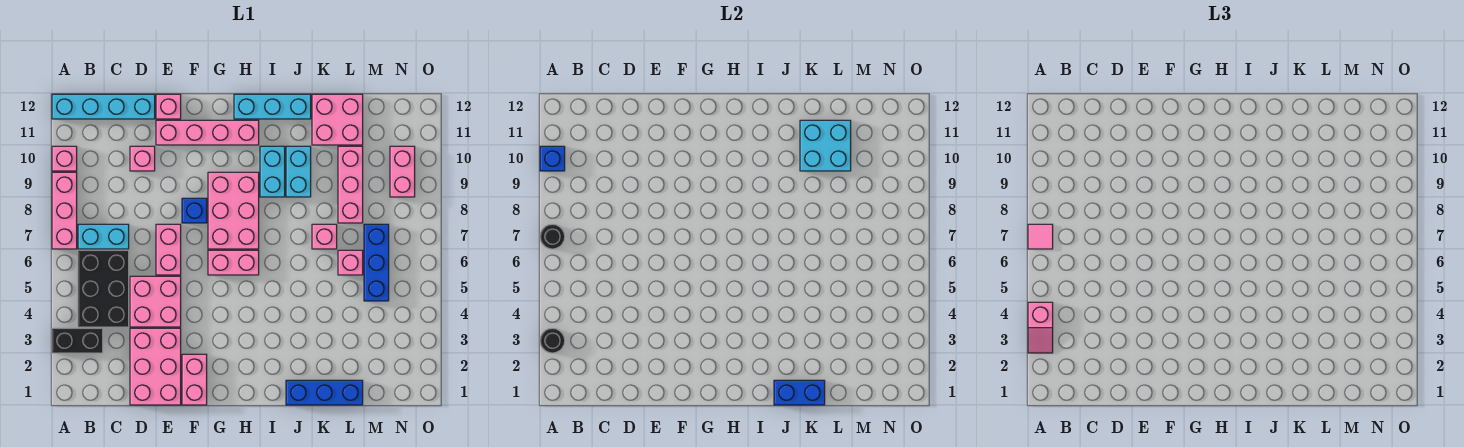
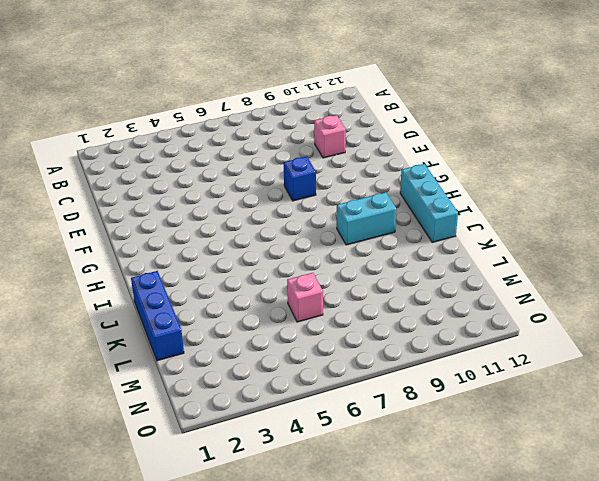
none -> black 1x2 brick [52,328,103,353]
none -> pink 1x3 brick [52,172,77,249]
none -> pink 1x1 brick [52,146,77,171]
none -> cyan 1x4 brick [52,94,155,119]

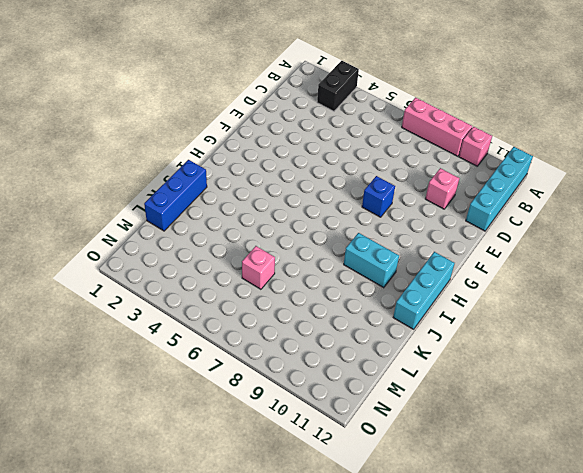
none -> black 2x3 brick [78,250,129,327]
none -> cyan 1x2 brick [78,224,129,249]
none -> pink 2x3 brick [130,328,181,405]
none -> pink 2x2 brick [130,276,181,327]

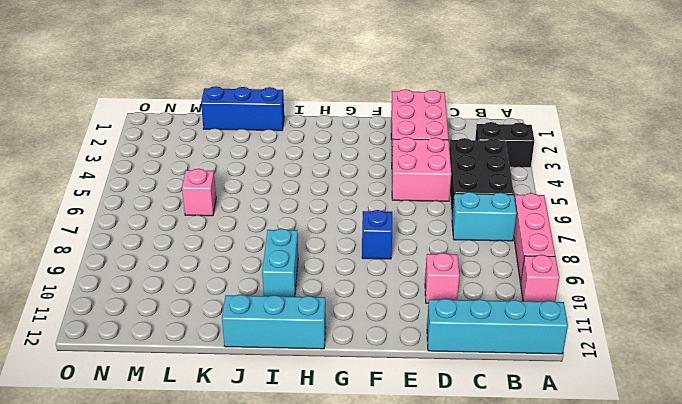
none -> pink 1x2 brick [156,224,181,275]
none -> pink 1x4 brick [156,120,259,145]
none -> pink 1x1 brick [156,94,181,119]
none -> pink 1x2 brick [182,354,207,405]

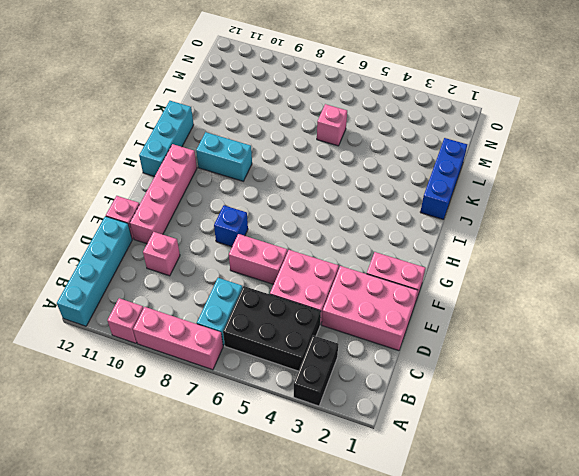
none -> pink 1x2 brick [208,250,259,275]
none -> pink 2x3 brick [208,172,259,249]
none -> cyan 1x2 brick [286,146,311,197]
none -> pink 1x1 brick [312,224,337,249]

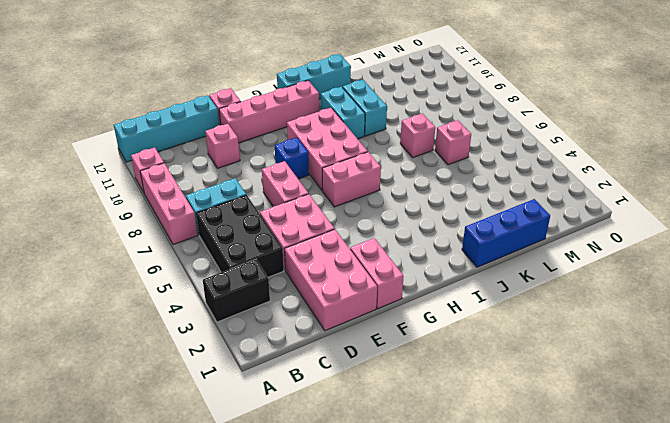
none -> pink 2x2 brick [312,94,363,145]
none -> pink 1x3 brick [338,146,363,223]
none -> blue 1x3 brick [364,224,389,301]
none -> pink 1x2 brick [390,146,415,197]

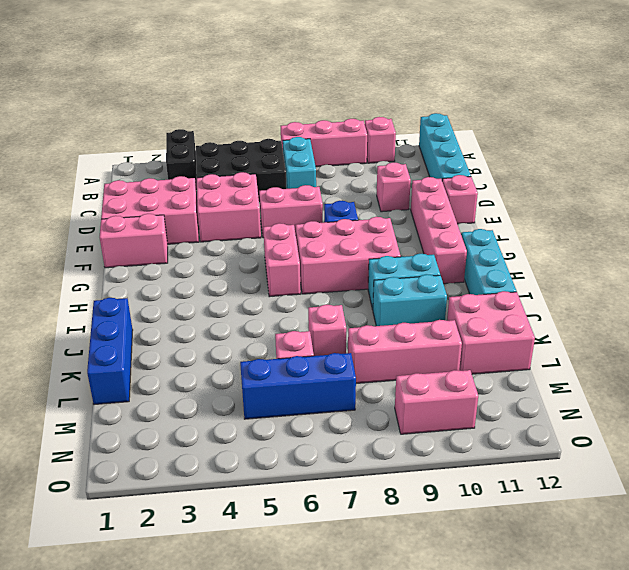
none -> black 1x1 round brick [540,328,565,353]
none -> black 1x1 round brick [540,224,565,249]
none -> blue 1x1 brick [540,146,565,171]
none -> blue 1x2 brick [774,380,825,405]

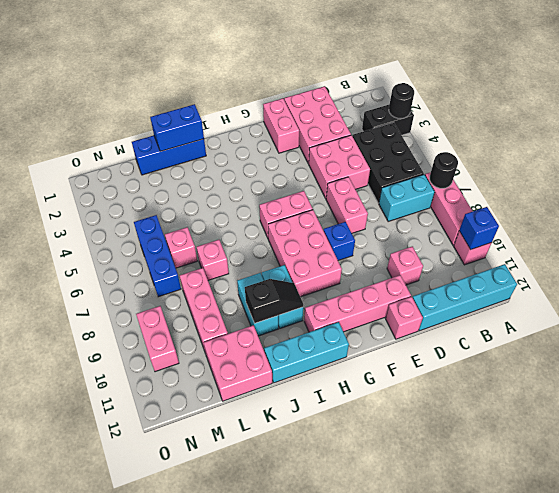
black 1x2 slope [245,279,303,323] -> none
none -> cyan 2x2 brick [800,120,851,171]
none -> pink 1x2 slope [1028,302,1053,353]
none -> pink 1x1 tile [1028,224,1053,249]

